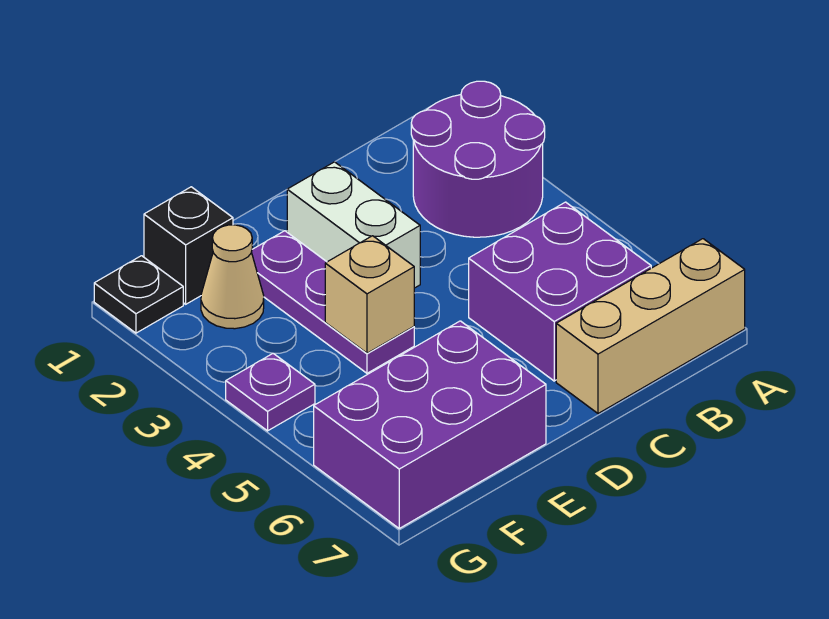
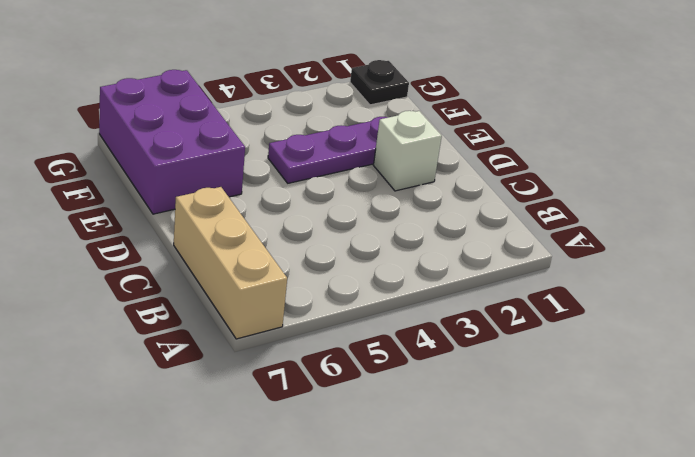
white 1x1 brick [374,111,442,191] -> white 1x2 brick [287,162,420,288]
none -> purple 2x2 round brick [411,81,545,237]
none -> purple 2x2 brick [469,202,651,381]

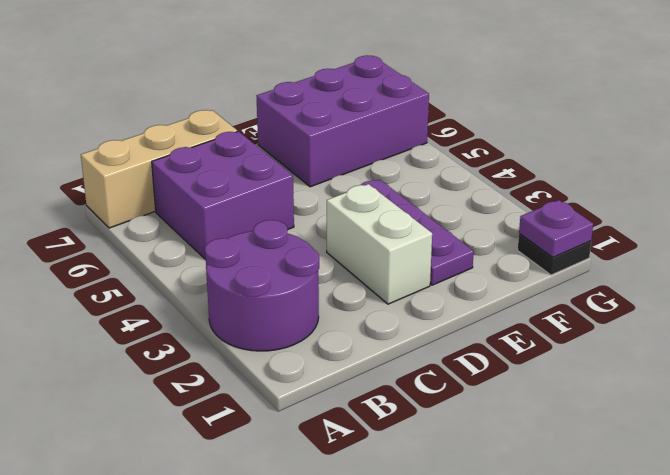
purple 1x1 plate [519,200,593,257] -> purple 1x1 plate moved to [226,353,315,431]
none -> black 1x1 brick [144,187,233,304]
none -> tan 1x1 cone [201,225,264,329]

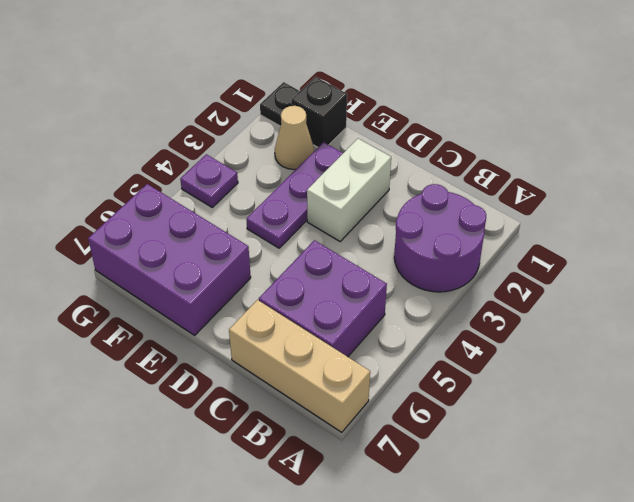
none -> tan 1x1 brick [325,236,414,353]

